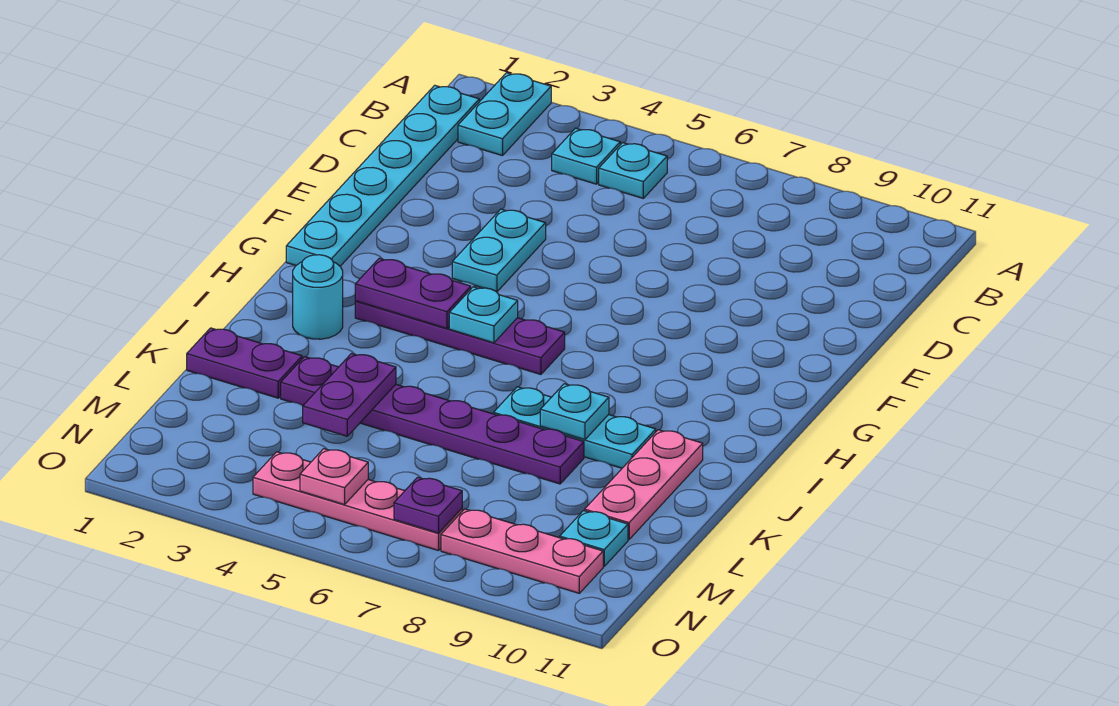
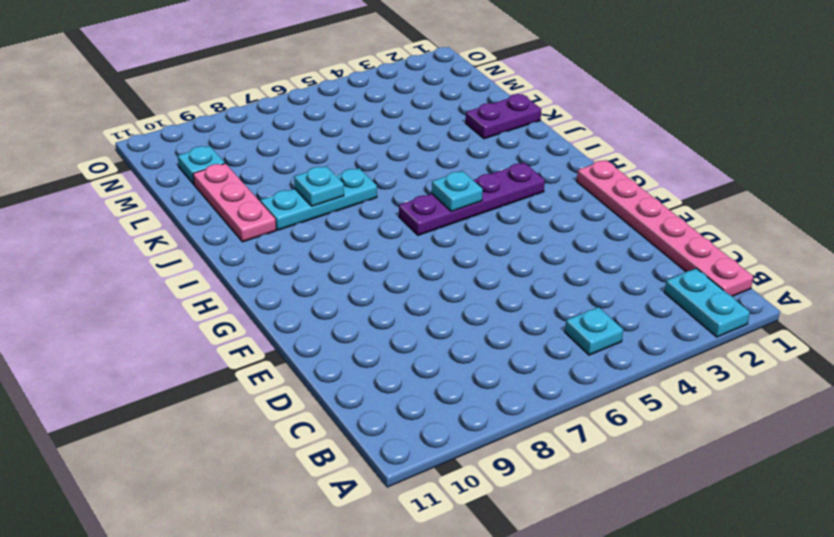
pink 1x6 plate [577,160,753,296] -> cyan 1x6 plate [286,85,479,266]
none -> cyan 1x1 plate [552,128,620,184]
none -> cyan 1x2 plate [452,209,546,292]
none -> cyan 1x1 round brick [293,255,343,339]

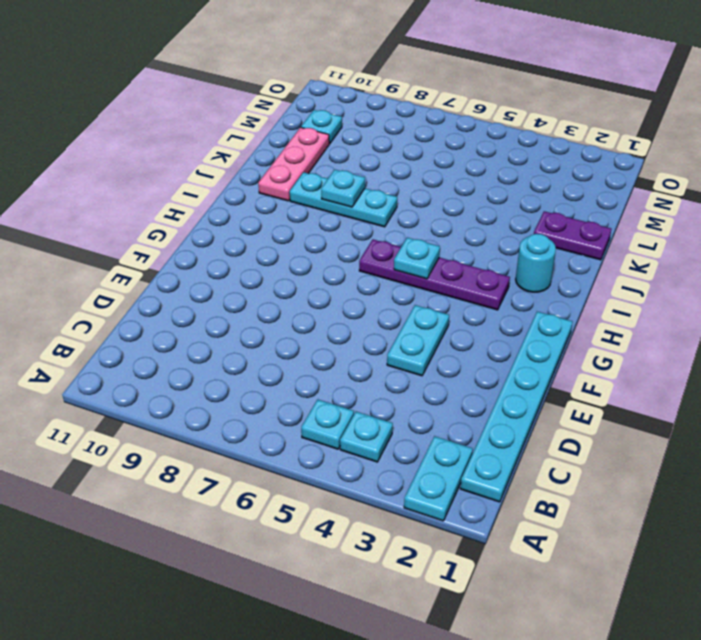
none -> purple 1x6 plate [281,357,584,484]
none -> pink 1x4 plate [253,452,462,551]
none -> pink 1x3 plate [441,509,603,593]

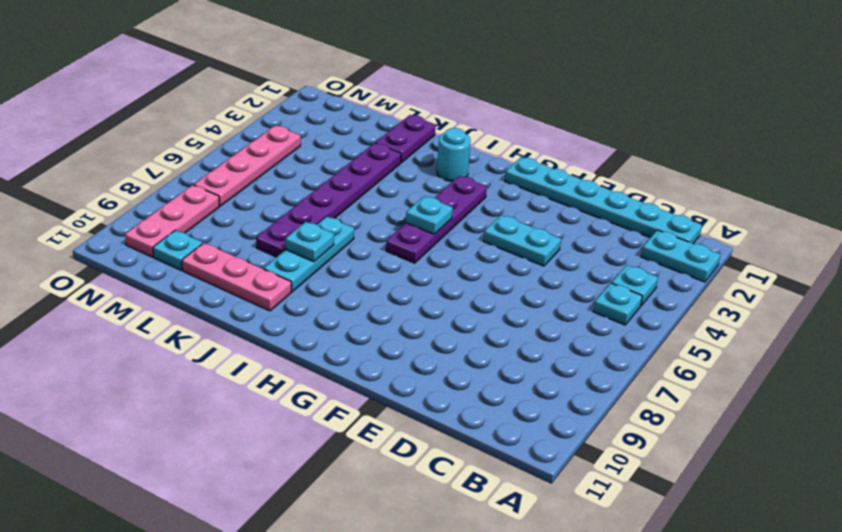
none -> purple 1x2 plate [355,258,471,328]
none -> purple 1x2 plate [303,354,396,436]
none -> pink 1x1 plate [300,449,368,505]

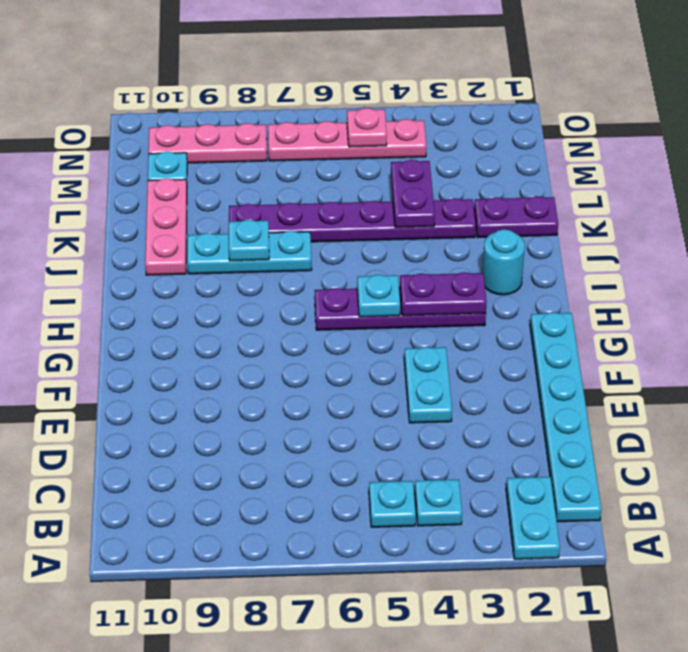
none -> purple 1x1 plate [394,477,462,533]

